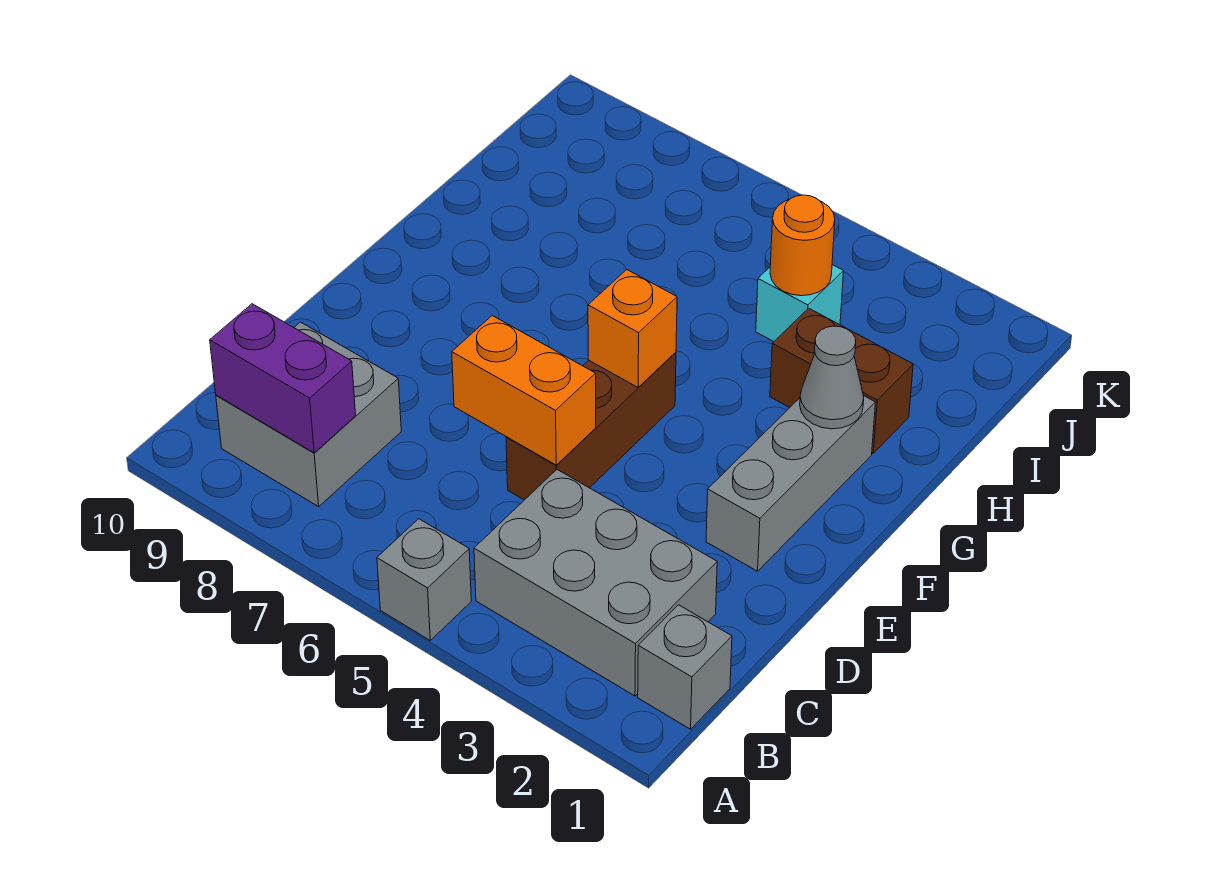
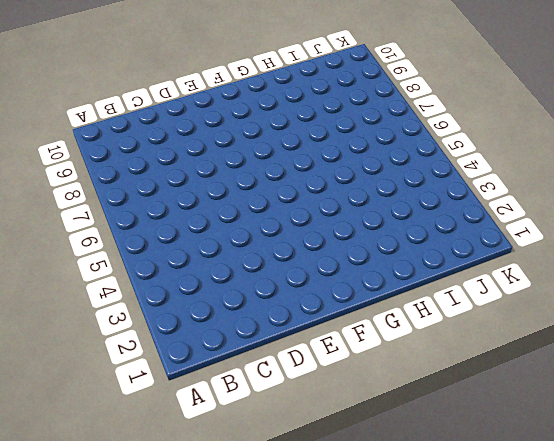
none -> grey 1x1 brick [377,519,471,640]
none -> grey 1x1 brick [638,605,732,729]
none -> grey 2x3 brick [474,470,717,696]

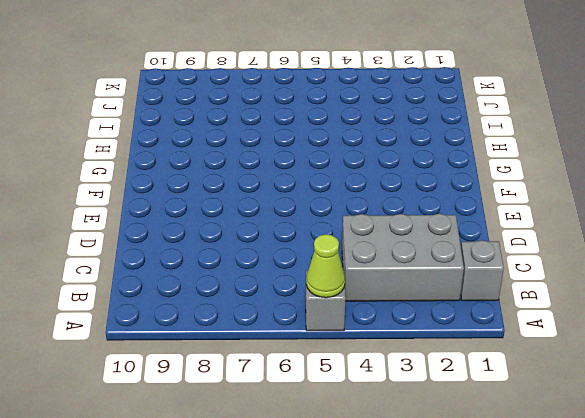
lime 1x1 cone [306,234,345,298] -> none
none -> grey 2x2 brick [216,322,401,507]
none -> brown 1x3 brick [506,352,676,500]
none -> grey 1x3 brick [706,395,876,571]

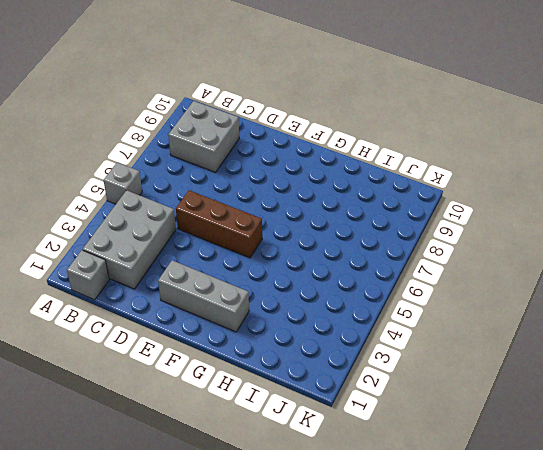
none -> brown 1x2 brick [770,308,913,453]
none -> cyan 1x1 brick [756,265,844,342]
none -> purple 1x2 brick [210,304,356,453]

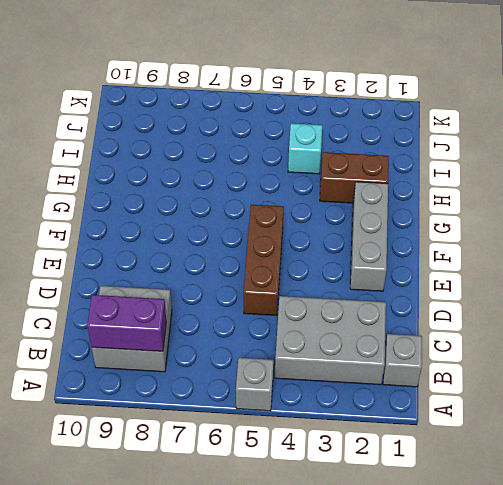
none -> orange 1x2 brick [452,316,596,465]
none -> orange 1x1 brick [588,270,677,387]
none -> grey 1x1 cone [800,326,864,429]

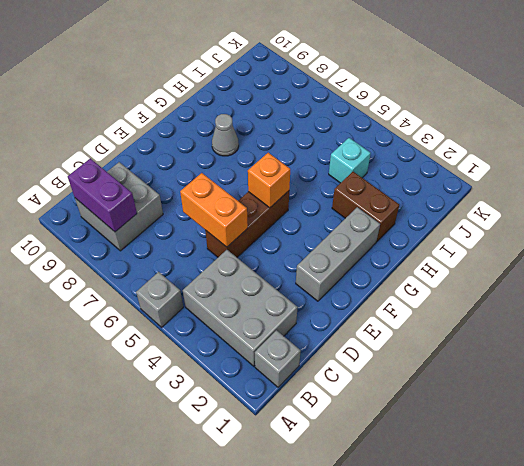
grey 1x1 cone [212,114,239,156] -> grey 1x1 cone moved to [800,326,864,429]
none -> orange 1x1 round brick [770,195,835,296]

